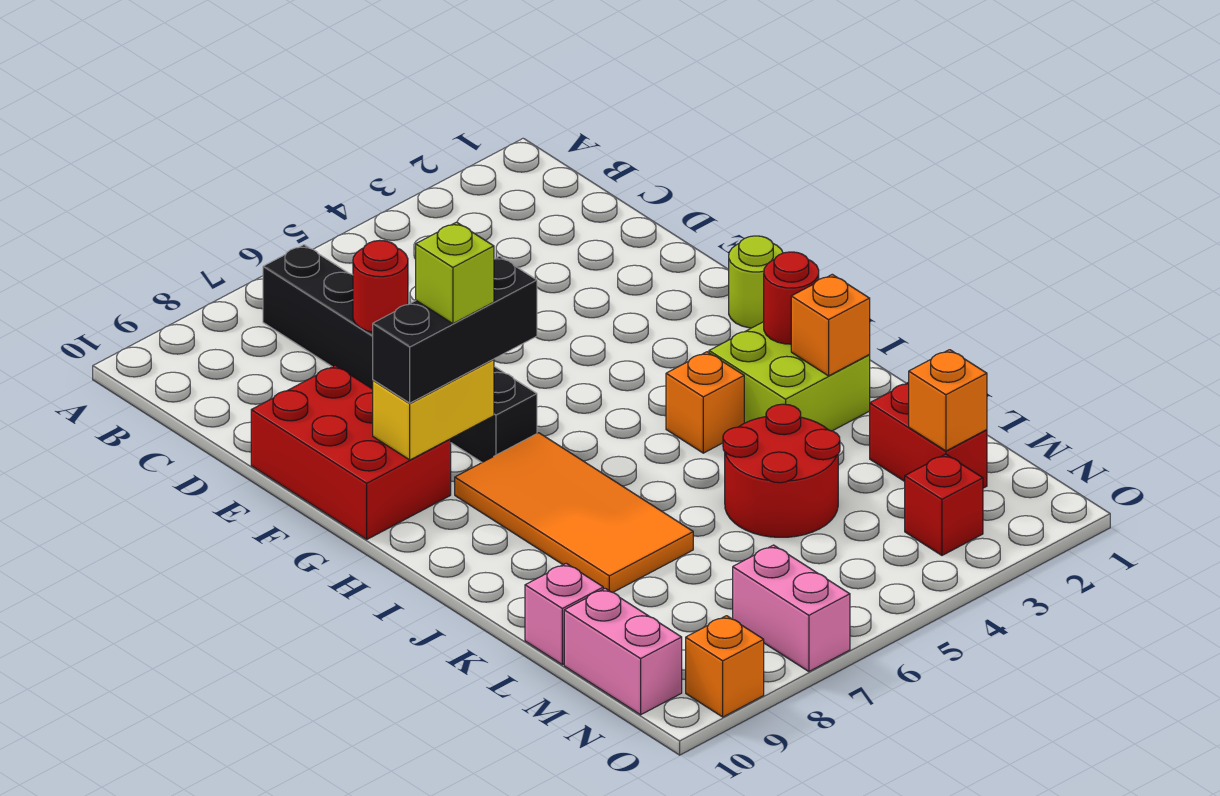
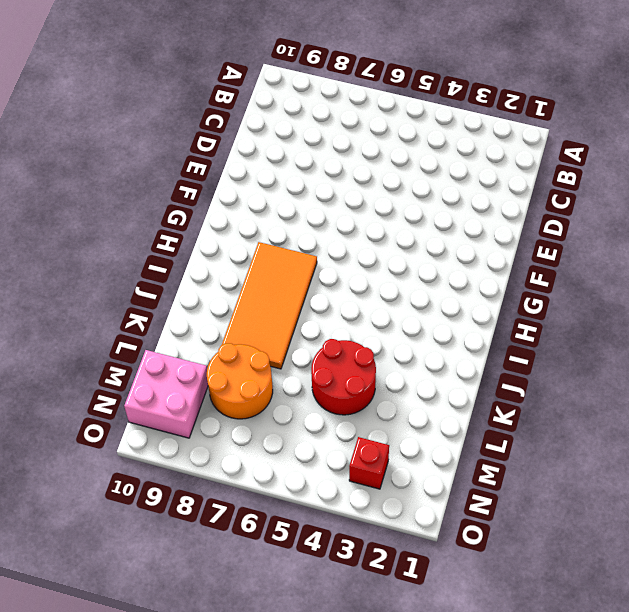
orange 2x2 round brick [207,343,273,419] -> none
pink 2x2 brick [124,350,208,438] -> pink 1x2 brick [564,588,682,715]
none -> black 1x6 brick [263,245,537,462]
none -> red 2x3 brick [251,365,451,539]
none -> lime 1x1 round brick [729,236,783,328]

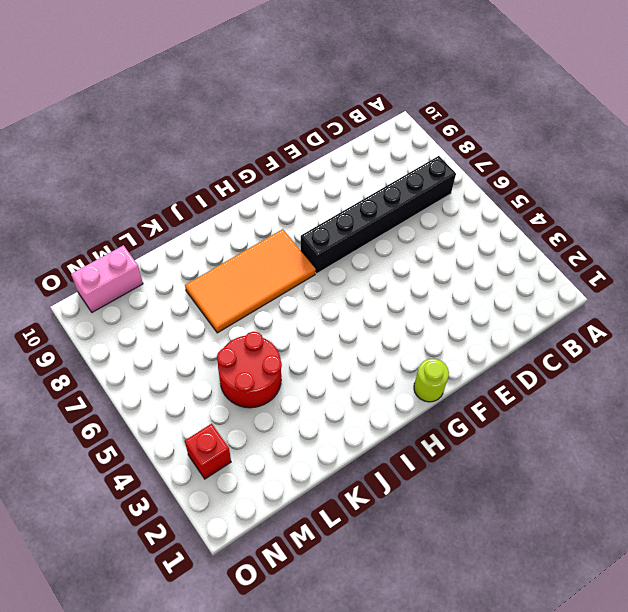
none -> red 2x3 brick [251,365,451,539]
none -> lime 2x2 brick [709,322,870,431]
none -> orange 1x1 brick [666,352,744,453]

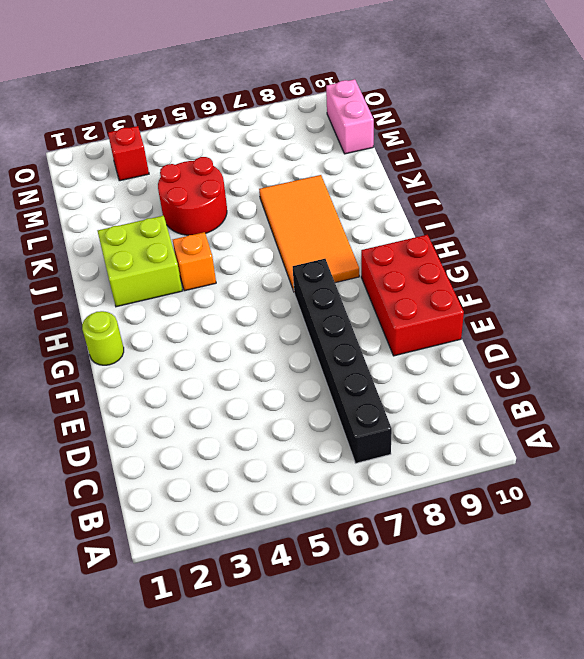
none -> red 1x2 brick [870,382,987,488]
none -> pink 1x1 brick [525,563,603,665]
none -> pink 1x2 brick [733,545,850,671]

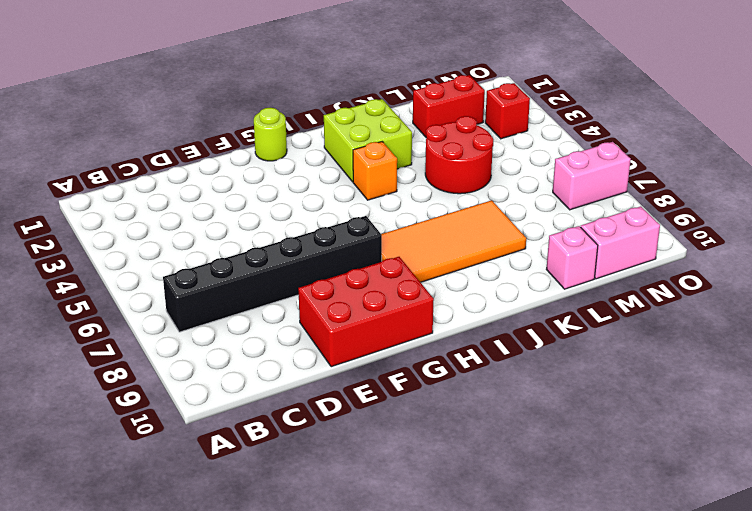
none -> orange 1x1 brick [686,616,764,717]
none -> red 1x1 round brick [353,240,408,332]
none -> yellow 1x2 brick [373,359,494,460]

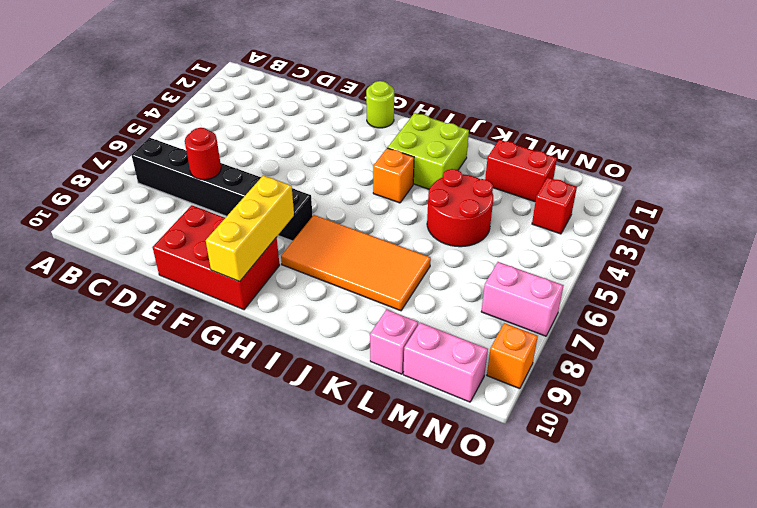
yellow 1x3 brick [206,175,294,281] -> yellow 1x2 brick [373,359,494,460]
none -> red 1x1 round brick [764,252,819,344]
none -> orange 1x1 brick [791,274,870,376]
none -> orange 1x1 brick [909,350,987,451]

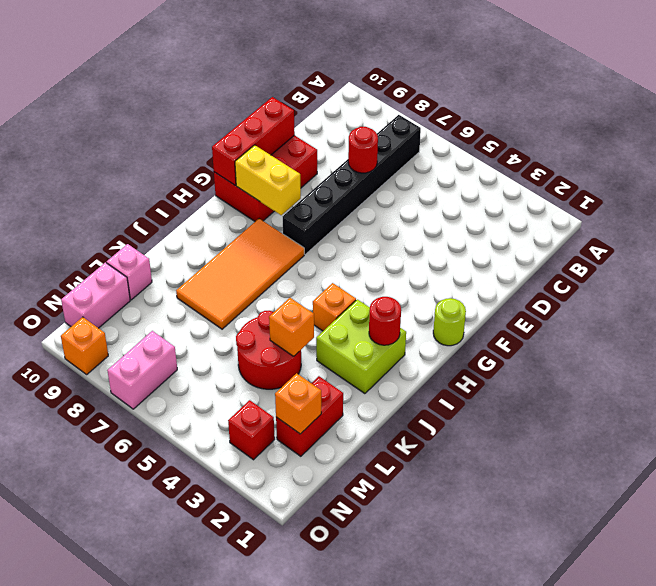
red 1x3 brick [212,97,295,185] -> none
orange 1x1 brick [269,298,314,356] -> orange 1x1 brick moved to [791,274,870,376]
none -> black 1x3 brick [373,256,537,403]
none -> lime 1x1 brick [416,222,494,324]

